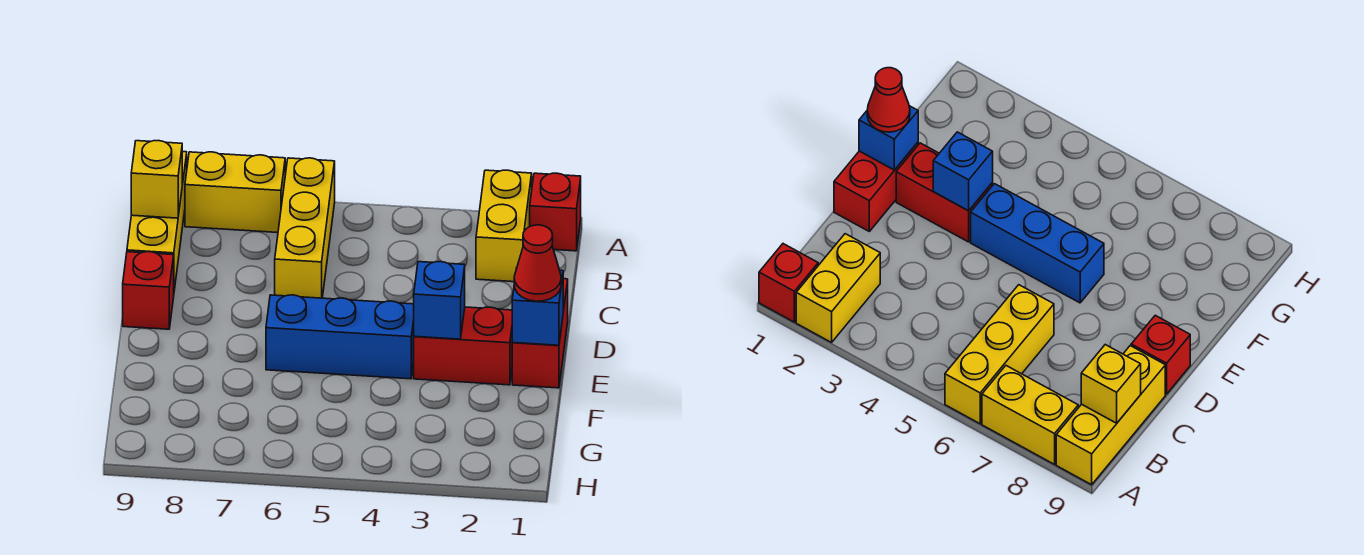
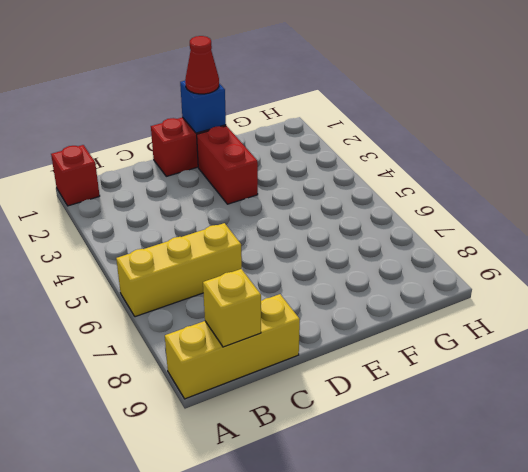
none -> yellow 1x2 brick [476,170,532,282]
none -> yellow 1x2 brick [185,152,285,233]
none -> red 1x1 brick [123,252,174,329]

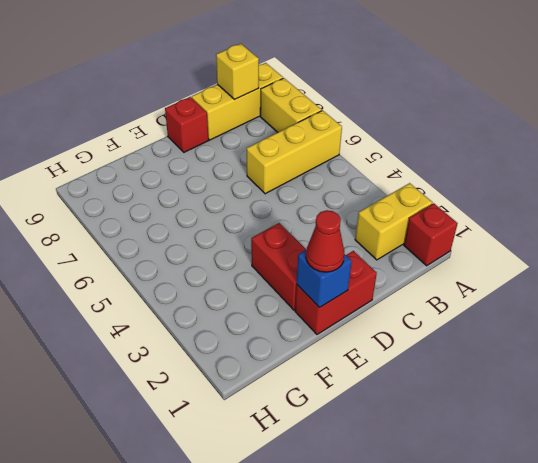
none -> blue 1x3 brick [266,295,414,379]
none -> blue 1x1 brick [414,262,465,339]

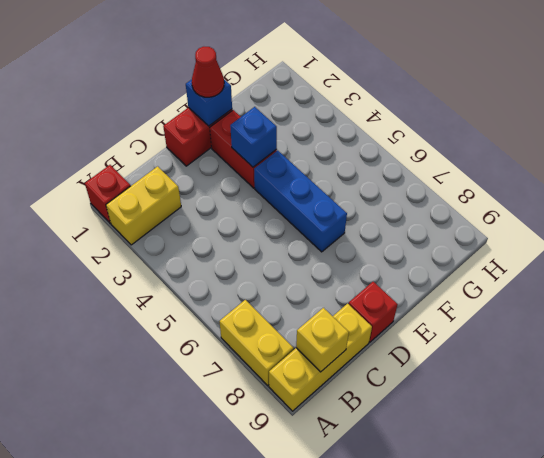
none -> yellow 1x3 brick [275,158,335,298]

